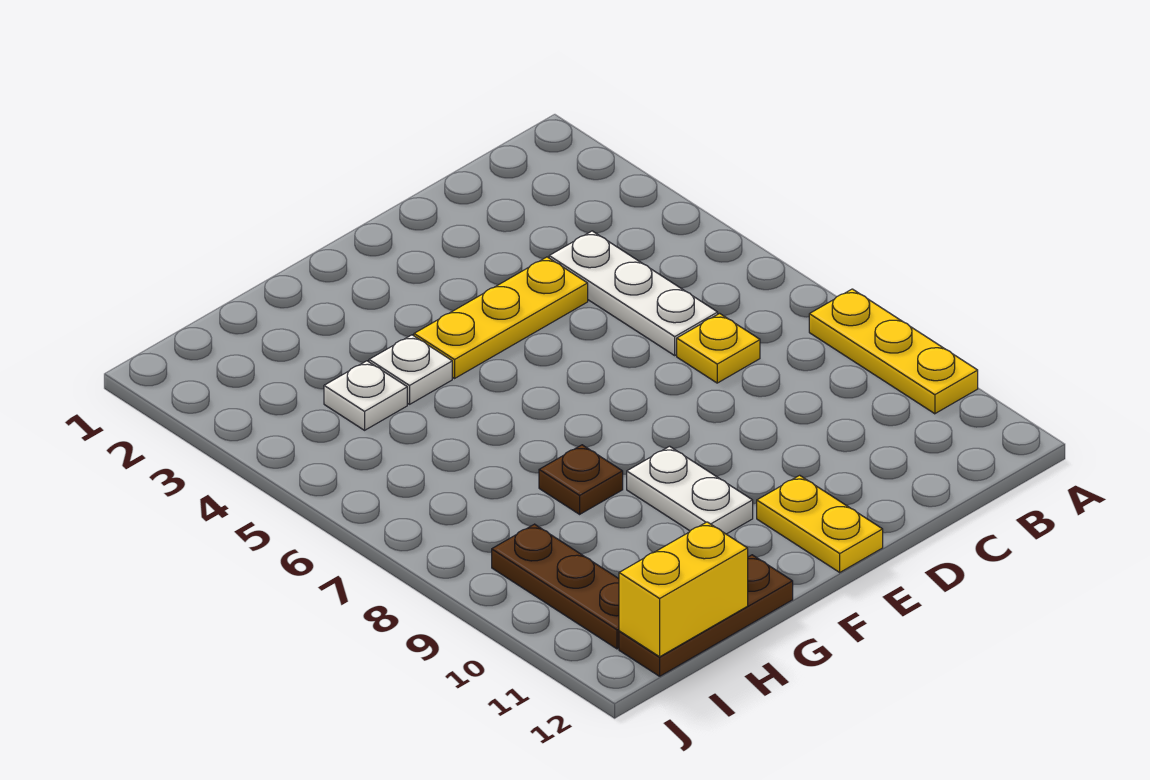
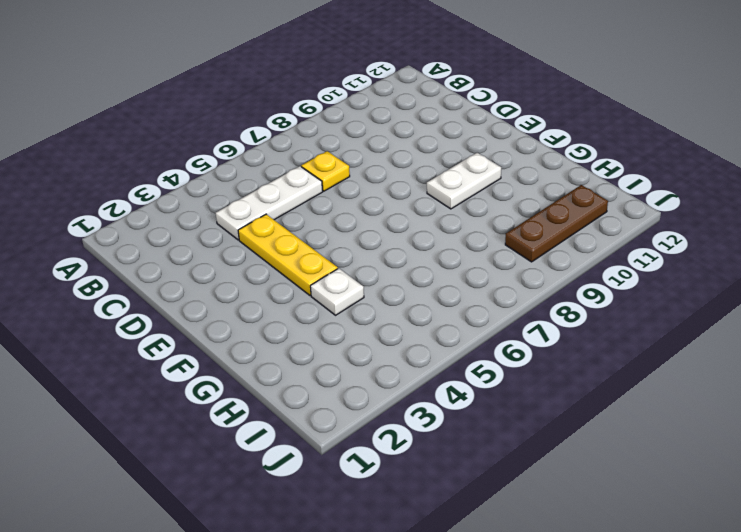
none -> yellow 1x3 plate [809,289,978,414]
none -> yellow 1x2 plate [757,475,883,572]
none -> brown 1x1 plate [539,445,623,514]

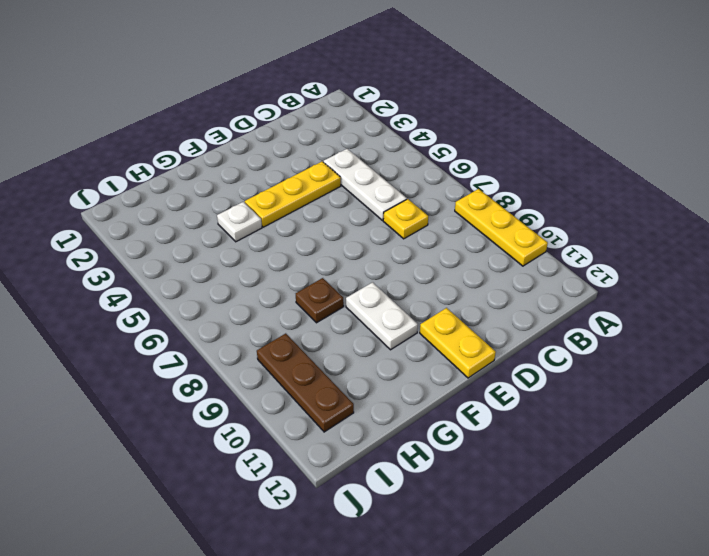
none -> brown 1x3 plate [619,555,793,676]
none -> white 1x1 plate [324,361,407,430]
none -> yellow 1x2 brick [619,522,748,657]

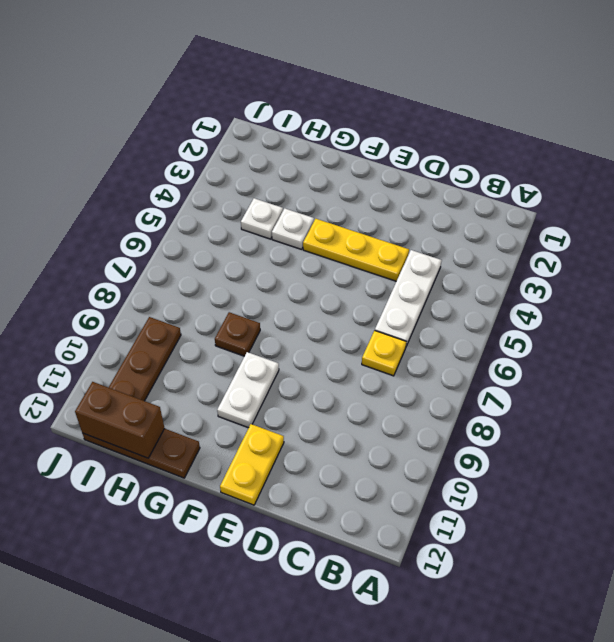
brown 1x2 brick [75,382,165,458] -> yellow 1x2 brick [619,522,748,657]
none -> yellow 1x3 plate [809,289,978,414]

